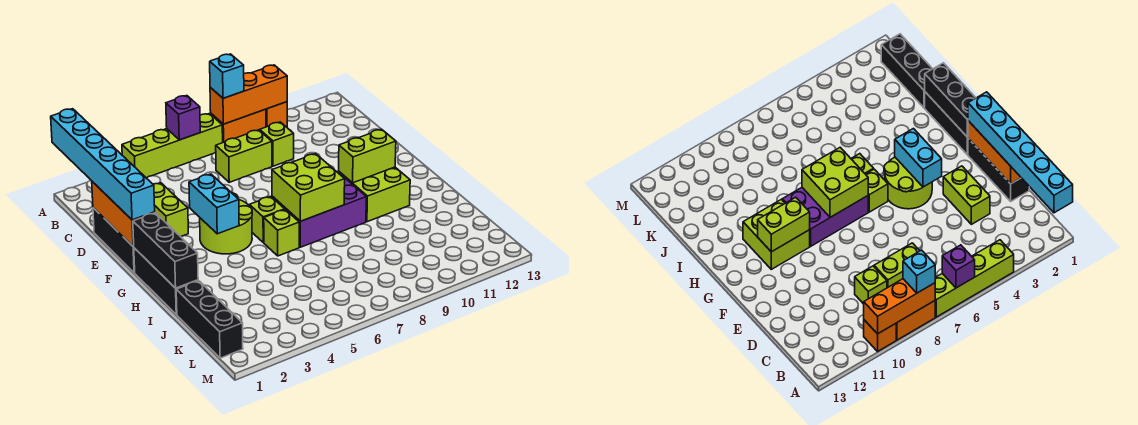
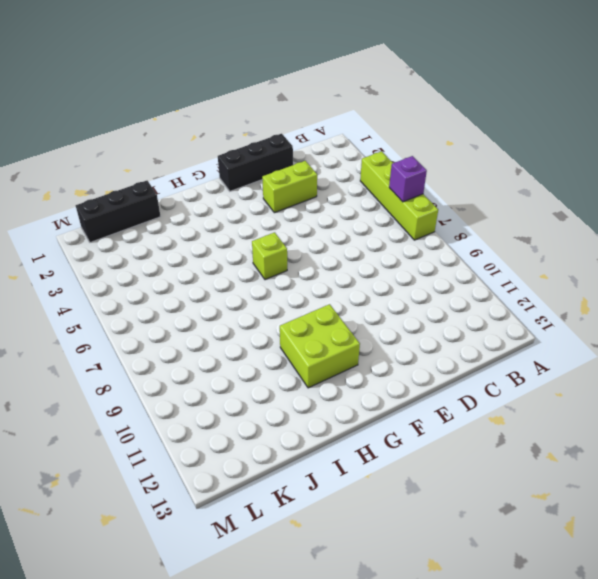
none -> orange 1x2 brick [211,109,266,142]
none -> orange 1x1 brick [266,102,287,127]
none -> lime 1x2 brick [216,130,272,182]

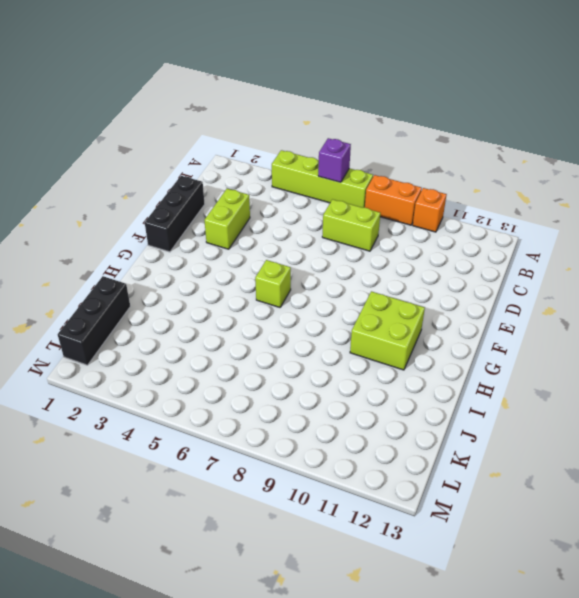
none -> lime 1x1 brick [260,122,294,166]
none -> lime 2x2 round brick [200,193,252,254]
none -> black 1x3 brick [134,248,198,315]

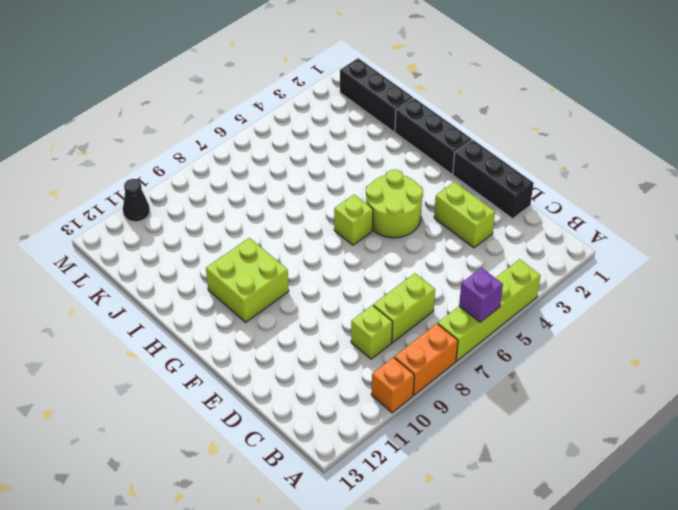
black 1x1 cone [123,179,150,222] -> none
none -> purple 2x3 brick [272,172,366,247]
none -> lime 1x1 brick [264,210,299,256]
none -> orange 1x3 brick [210,65,287,124]

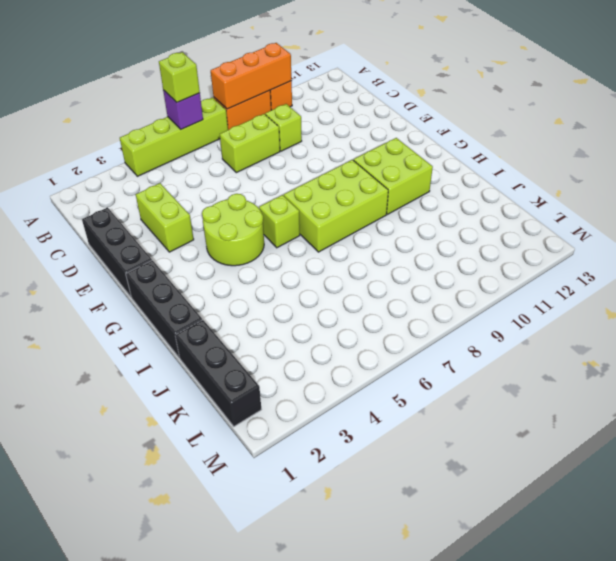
lime 1x1 brick [159,52,200,102] -> lime 1x1 brick moved to [264,210,299,256]
lime 2x3 brick [284,160,388,252] -> purple 2x3 brick [272,172,366,247]
none -> orange 1x3 brick [92,182,155,247]
none -> cyan 1x2 brick [189,174,239,234]
none -> black 1x3 brick [133,213,198,288]

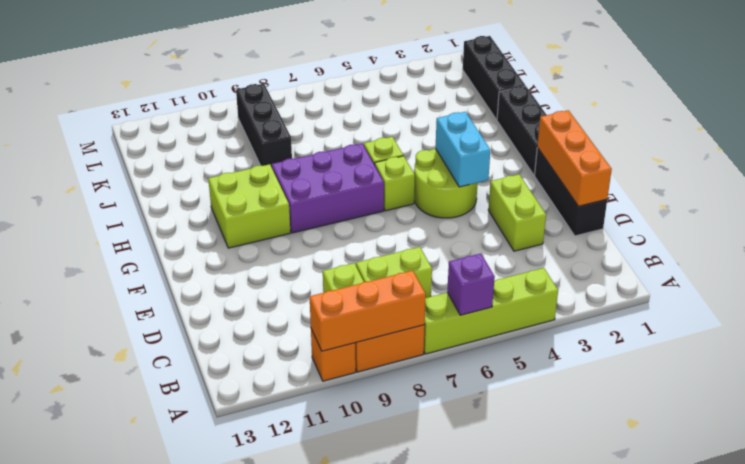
black 1x3 brick [236,84,292,167] -> black 1x3 brick moved to [133,213,198,288]
none -> lime 2x2 brick [272,154,345,221]
none -> lime 1x2 brick [339,129,396,183]
none -> cyan 1x6 brick [51,109,155,220]

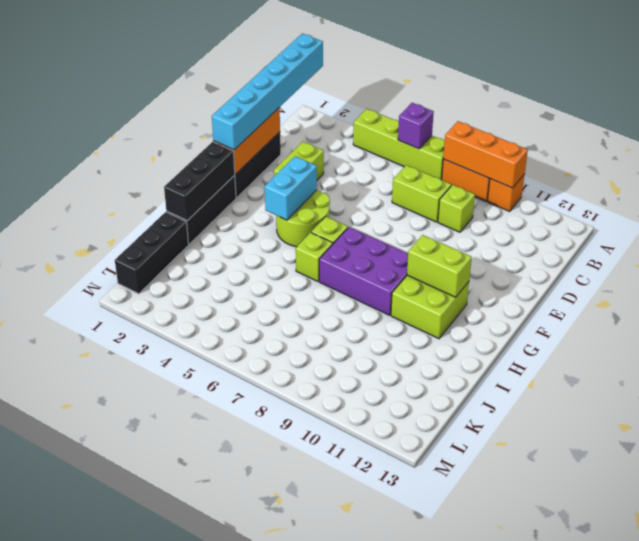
none -> lime 2x2 brick [272,154,345,221]
none -> cyan 1x1 brick [210,54,244,98]

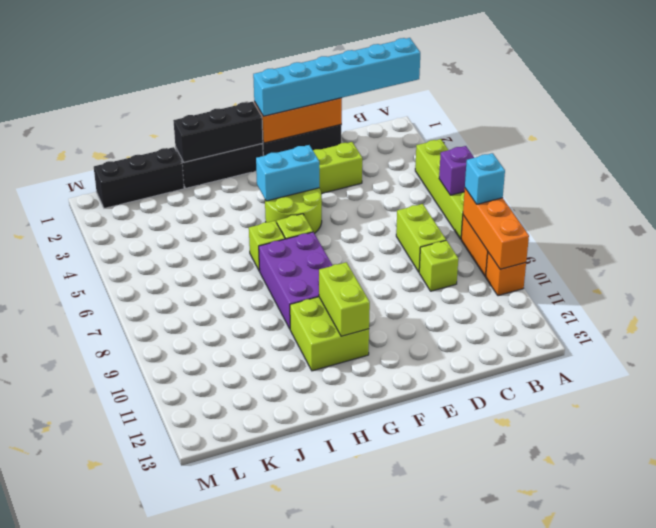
none -> lime 2x2 brick [272,154,345,221]

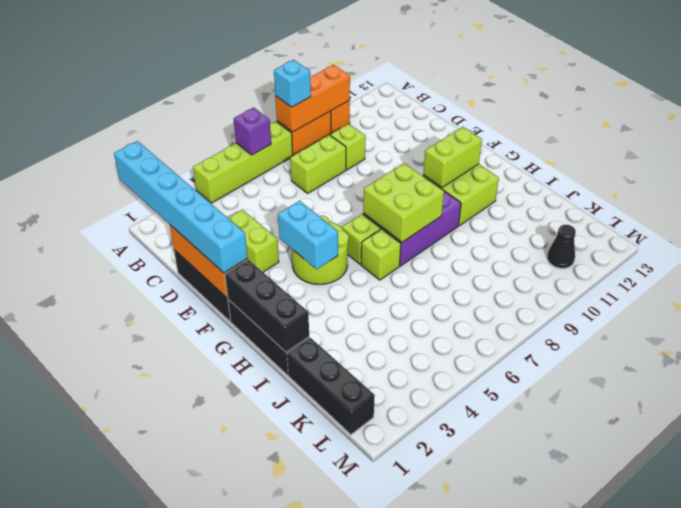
black 1x1 cone [547,225,576,268] -> none

